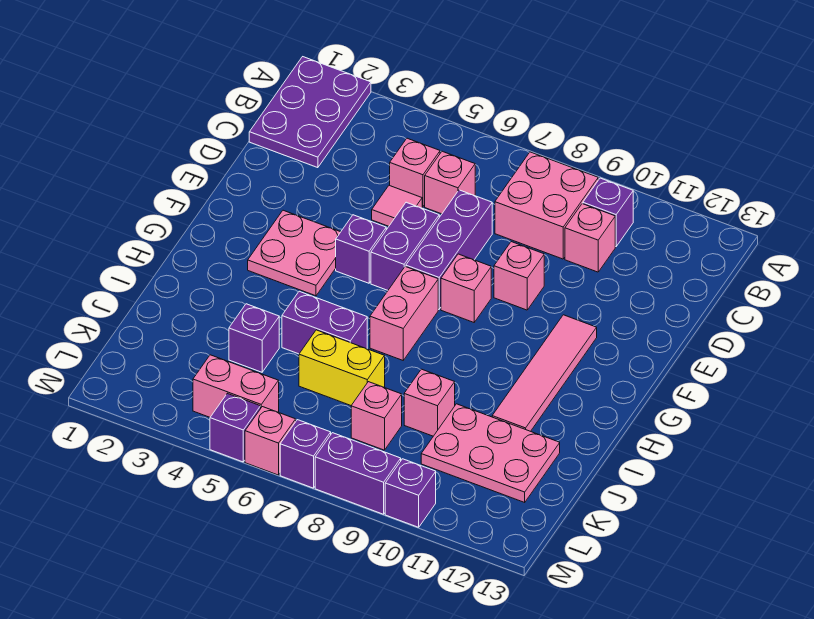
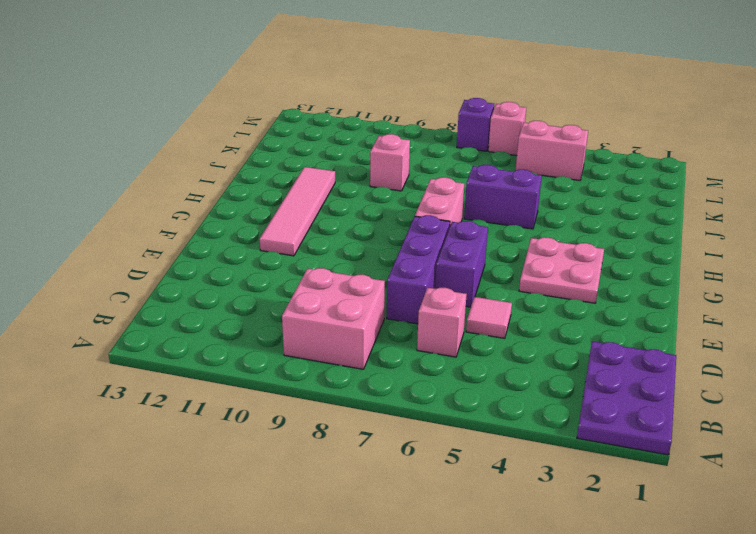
none -> purple 1x1 brick [583,178,633,247]
none -> pink 1x1 brick [390,138,440,207]
none -> pink 1x1 brick [565,204,615,272]

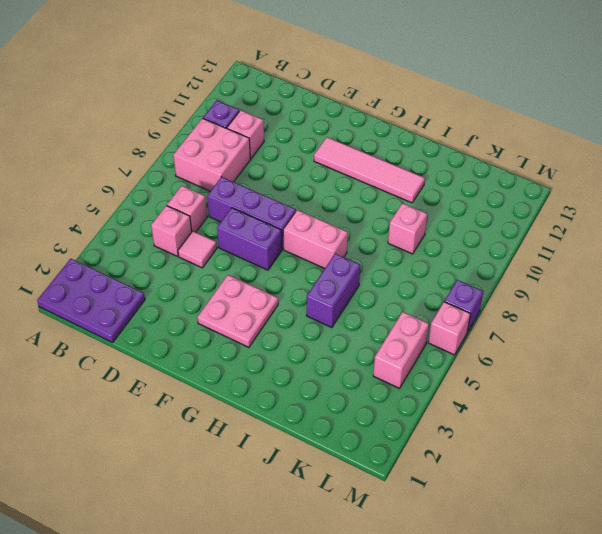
none -> pink 1x1 brick [494,242,544,310]
none -> purple 1x1 brick [336,215,386,283]
none -> pink 1x1 brick [441,254,491,322]

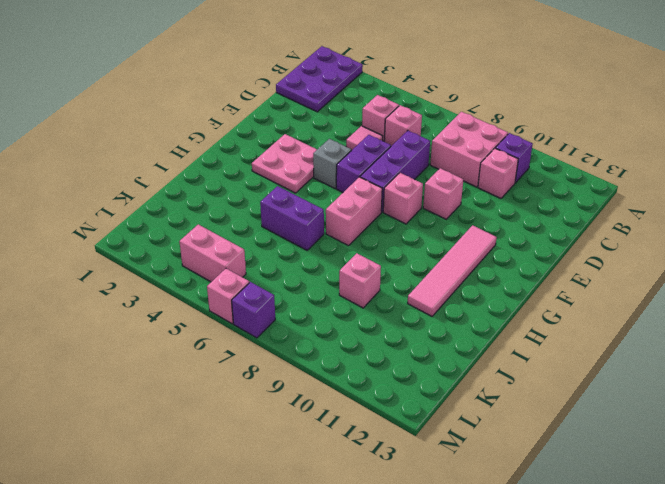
grey 1x1 brick [313,139,351,188] -> purple 1x1 brick [336,215,386,283]
none -> purple 1x1 brick [229,304,279,372]
none -> yellow 1x2 brick [299,330,385,405]
none -> pink 2x3 plate [421,404,560,502]

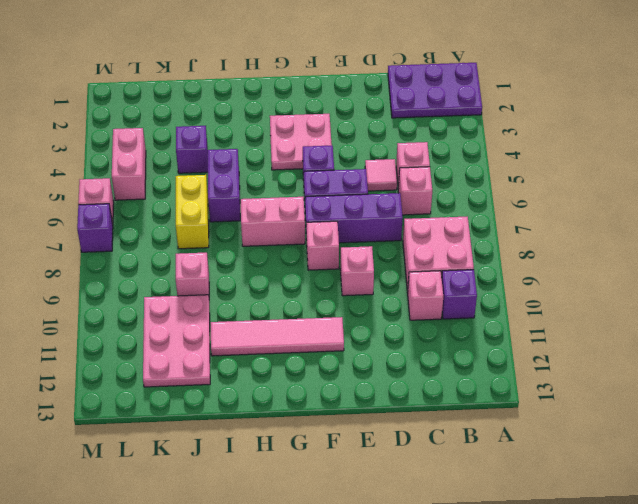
none -> pink 1x1 brick [351,382,402,450]
none -> purple 1x1 brick [210,393,261,462]
none -> purple 1x2 brick [315,433,401,514]

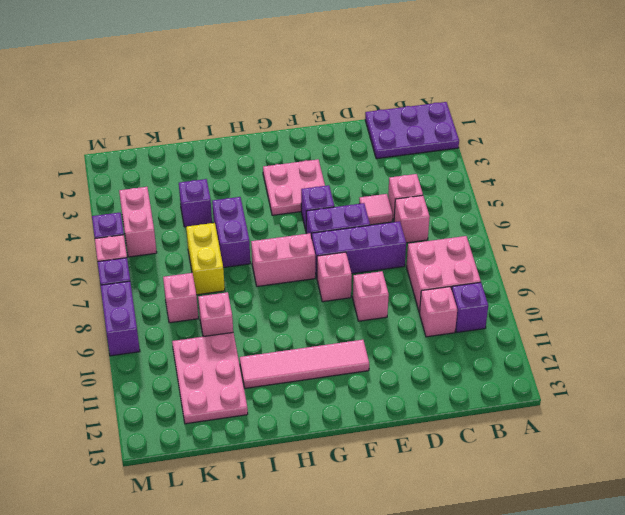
none -> purple 1x1 brick [385,459,436,527]

